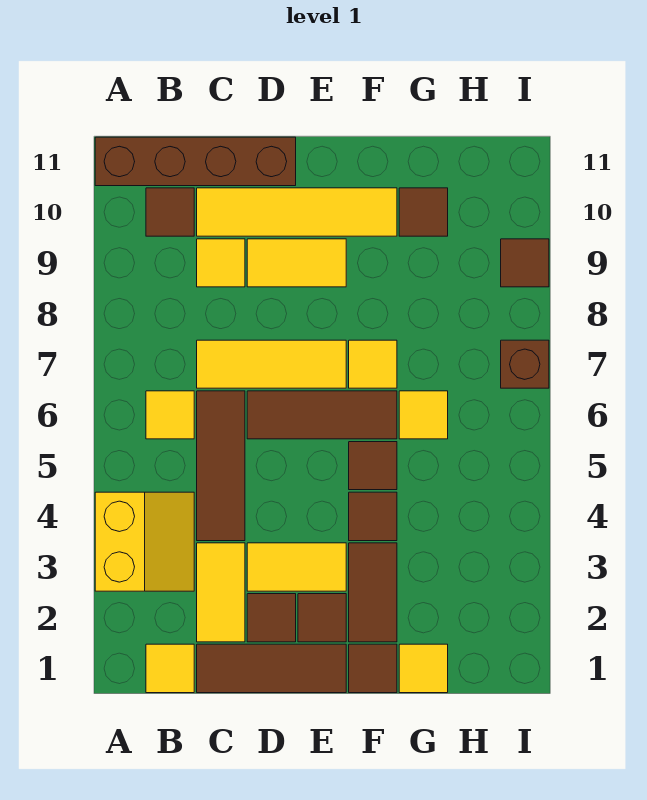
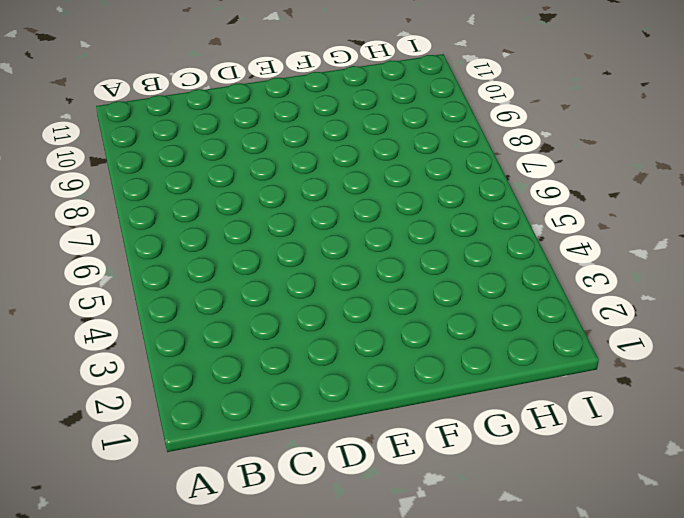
none -> yellow 2x2 slope [95,492,194,591]
none -> brown 1x4 brick [95,137,296,186]
none -> yellow 1x1 tile [146,644,194,693]

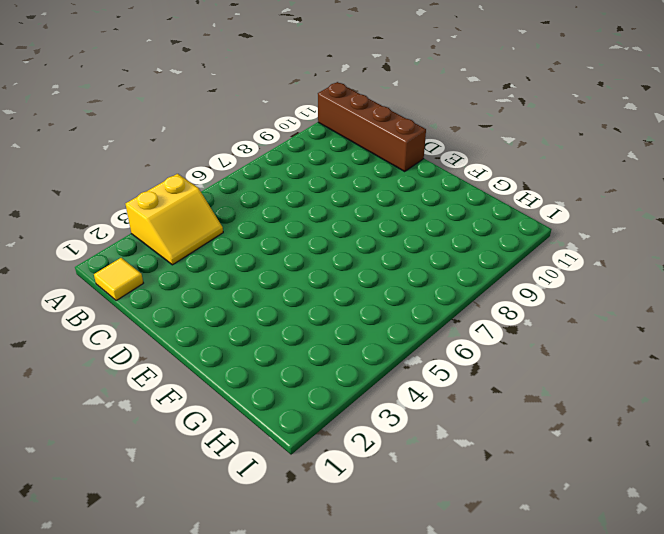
none -> yellow 1x1 tile [146,391,194,439]
none -> brown 1x1 tile [146,188,194,236]
none -> brown 1x3 tile [197,644,346,693]

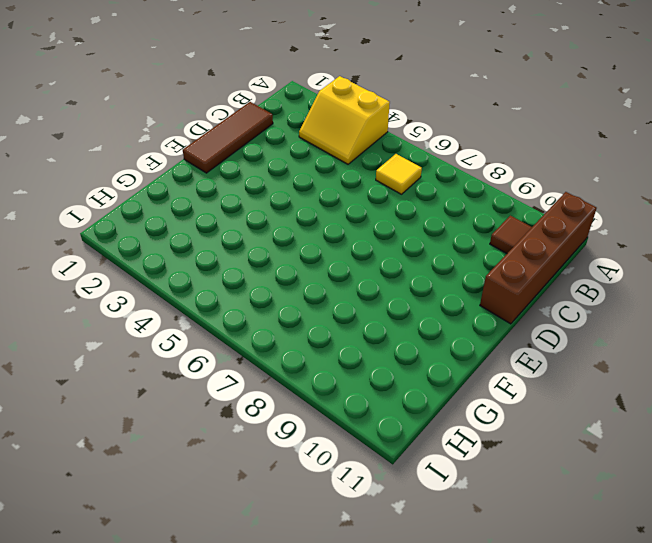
none -> yellow 1x1 tile [146,644,194,693]
none -> yellow 1x2 tile [197,543,245,642]
none -> brown 1x3 tile [197,391,245,541]

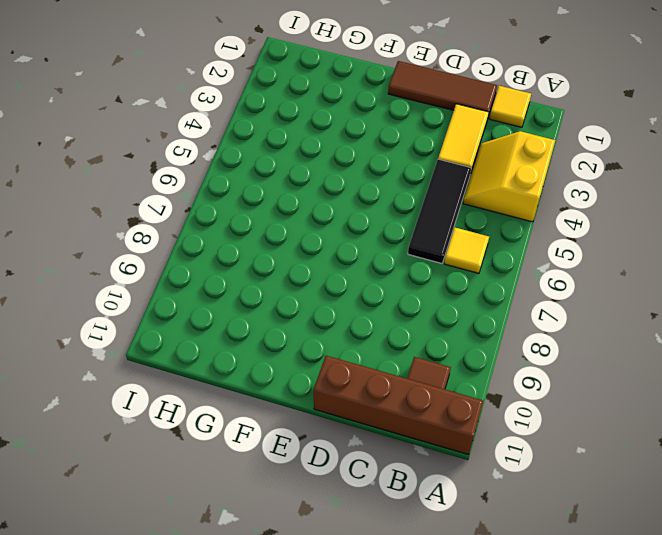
black 1x3 tile [408,159,471,263] -> brown 1x3 tile [197,391,245,541]
none -> yellow 1x3 tile [197,340,346,388]
none -> yellow 1x1 tile [197,239,245,287]
none -> yellow 1x4 tile [197,188,397,236]

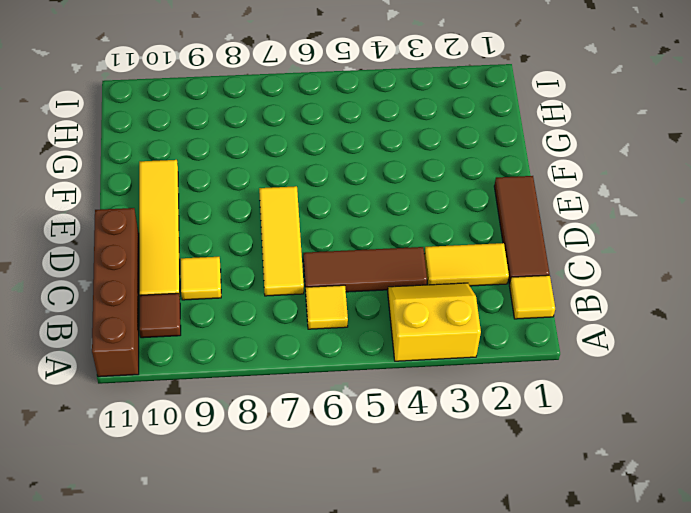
none -> brown 1x1 tile [247,594,296,642]
none -> yellow 1x2 tile [247,543,346,591]
none -> brown 1x3 tile [247,391,397,439]

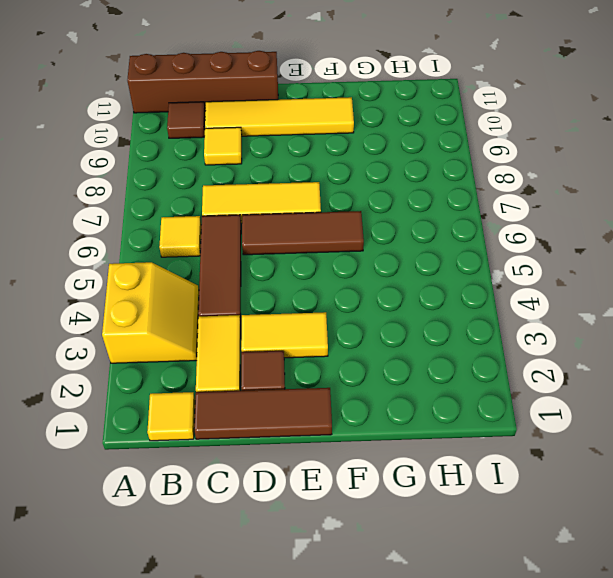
none -> yellow 1x2 tile [247,239,346,287]
none -> brown 1x1 tile [298,594,346,642]
none -> brown 1x1 tile [349,644,397,693]

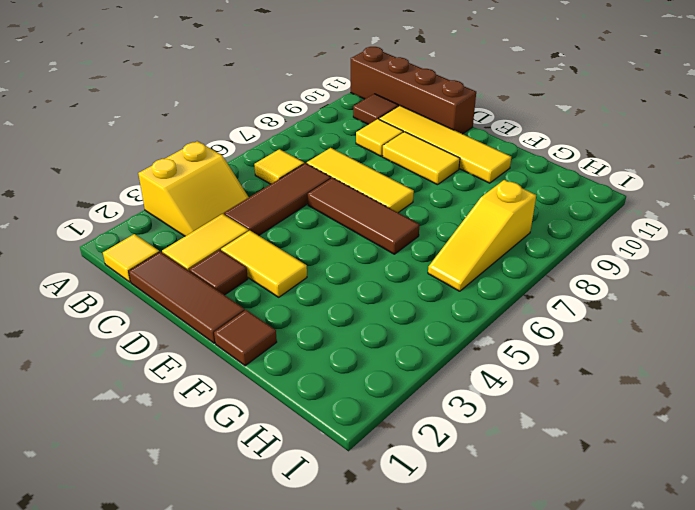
yellow 1x3 slope [428,180,536,291] -> none
none -> brown 1x1 tile [298,594,346,642]
none -> brown 1x2 tile [349,543,397,642]
none -> brown 1x1 tile [349,492,397,541]

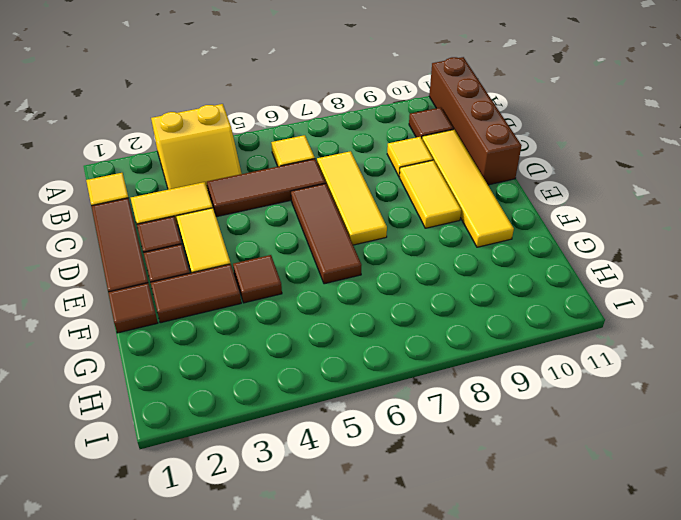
none -> brown 1x1 tile [349,442,397,490]
none -> yellow 1x1 tile [349,340,397,388]
none -> yellow 1x1 tile [399,644,448,693]

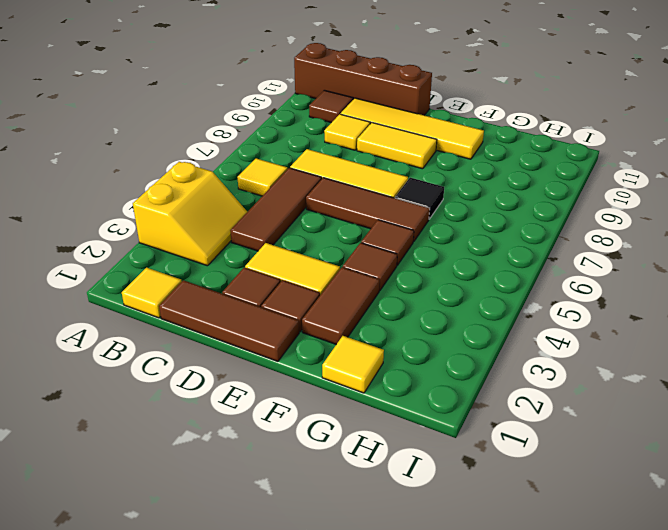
black 1x1 tile [395,178,444,219] -> yellow 1x1 tile [349,340,397,388]
none -> yellow 1x2 tile [197,543,245,642]
none -> brown 1x1 tile [349,644,397,693]
none -> yellow 1x1 tile [399,391,448,439]

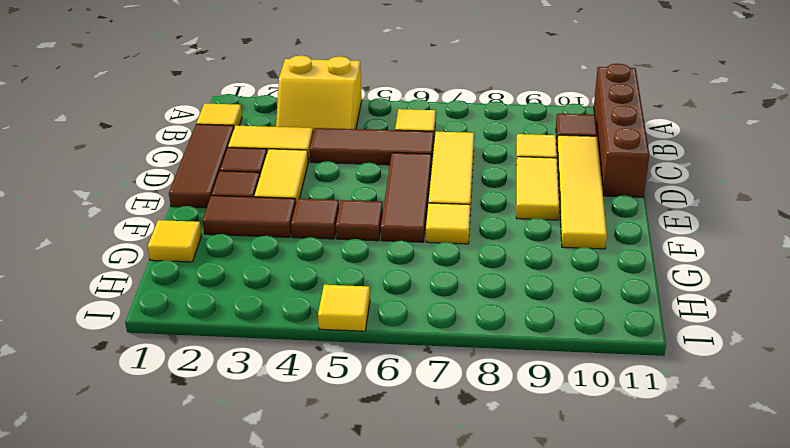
yellow 1x1 tile [318,285,370,331] -> yellow 1x1 tile moved to [399,391,448,439]
none -> brown 1x1 tile [349,644,397,693]
none -> brown 1x1 tile [399,188,448,236]
none -> brown 1x1 brick [501,340,549,388]

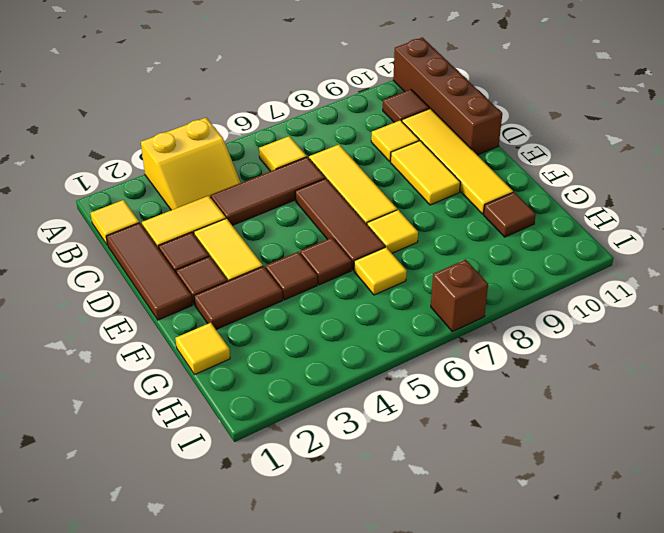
none -> brown 1x1 tile [349,644,397,693]
none -> brown 1x1 tile [501,239,549,287]

